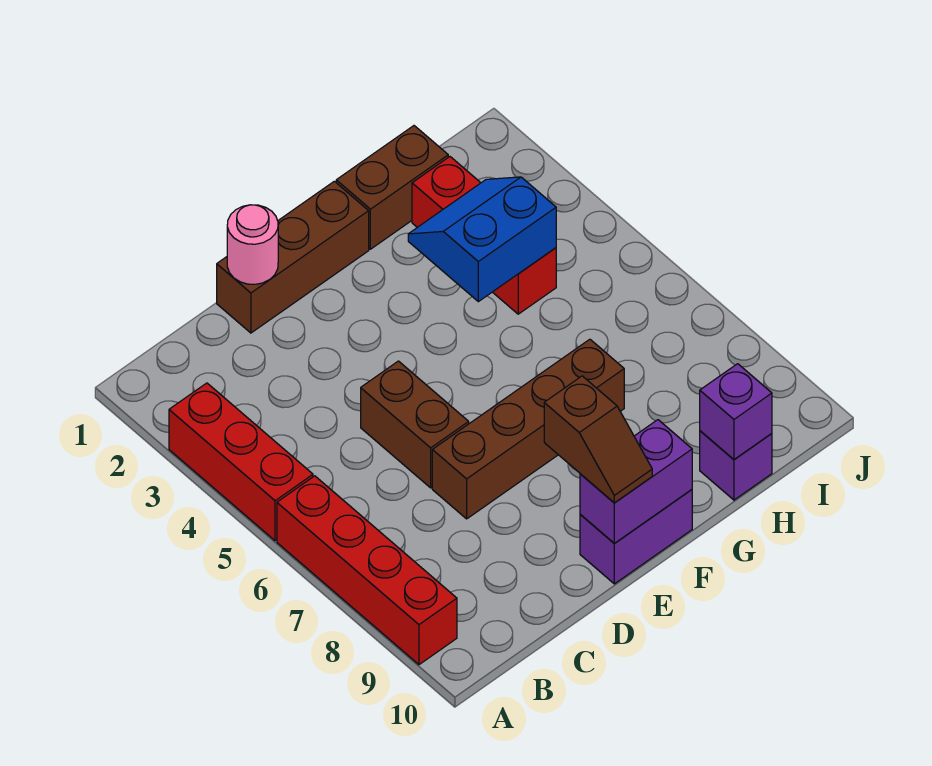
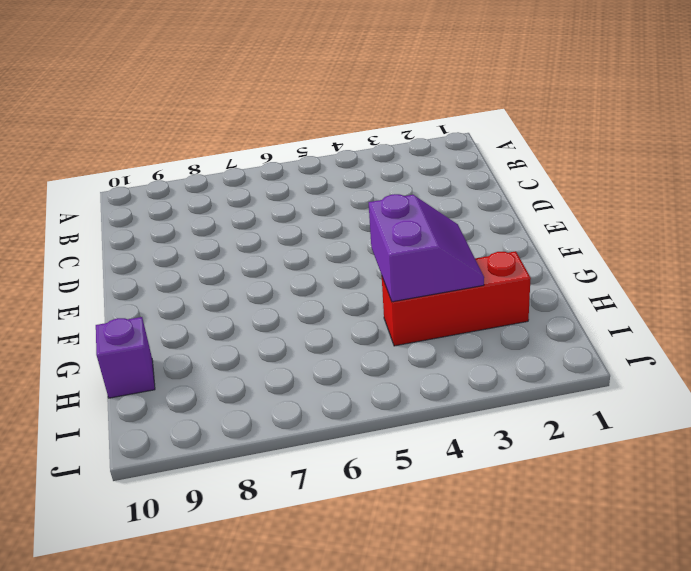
purple 2x2 slope [368,194,484,302] -> blue 2x2 slope [408,177,556,302]
none -> red 1x3 brick [169,383,313,541]
none -> red 1x4 brick [277,476,457,665]
none -> brown 1x3 brick [217,181,369,333]

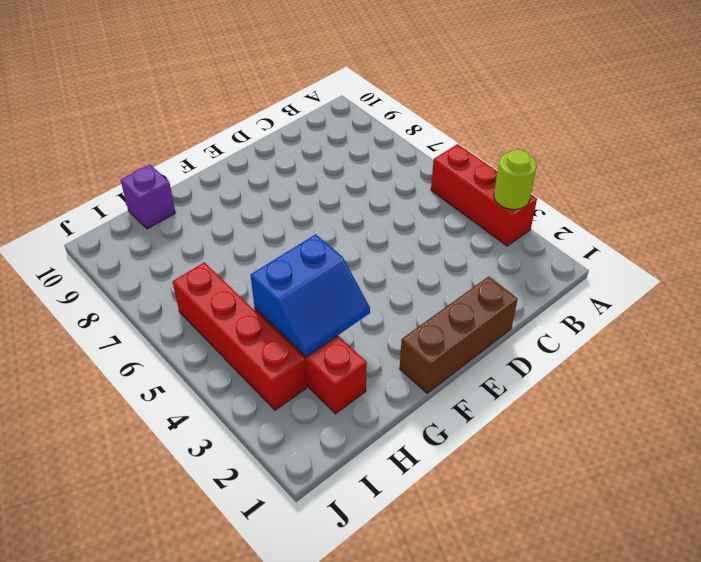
lime 1x1 round brick [494,149,537,209] -> none
red 1x4 brick [173,263,307,410] -> red 1x4 brick moved to [277,476,457,665]
none -> brown 1x2 brick [361,361,469,488]
none -> brown 1x4 brick [432,339,624,519]
none -> purple 1x2 brick [580,490,692,584]

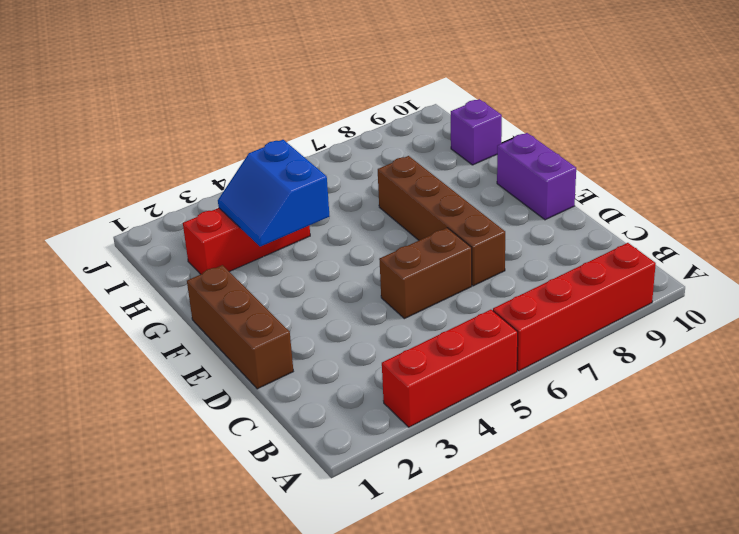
none -> brown 1x2 brick [336,126,448,249]
none -> pink 1x1 round brick [227,205,278,284]
none -> purple 1x2 brick [580,420,692,544]

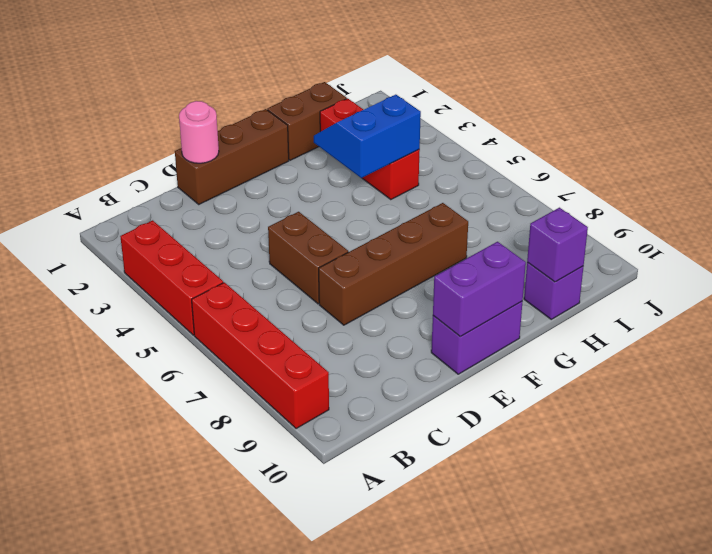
none -> brown 1x2 slope [544,376,652,503]

